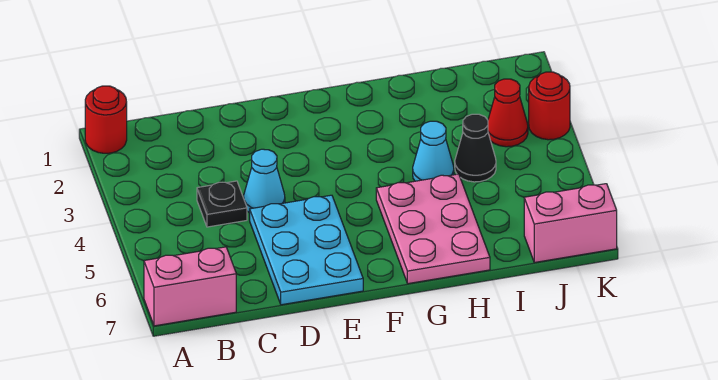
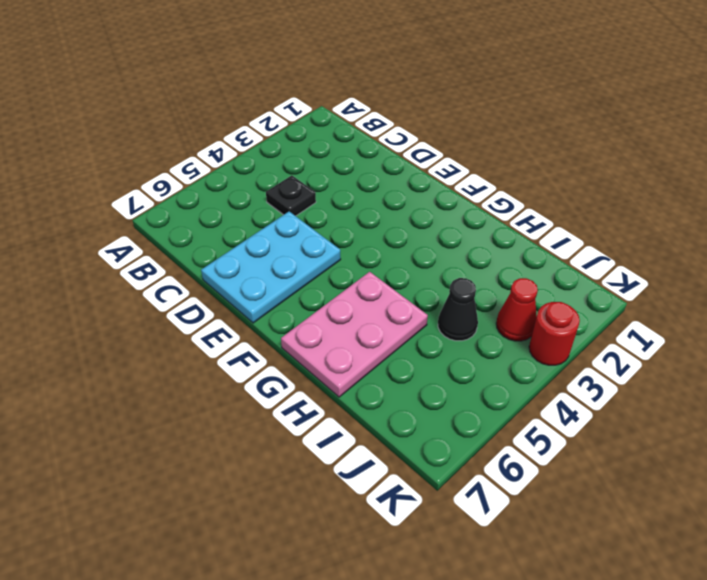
none -> red 1x1 round brick [85,86,127,153]
none -> pink 1x2 brick [144,247,236,326]

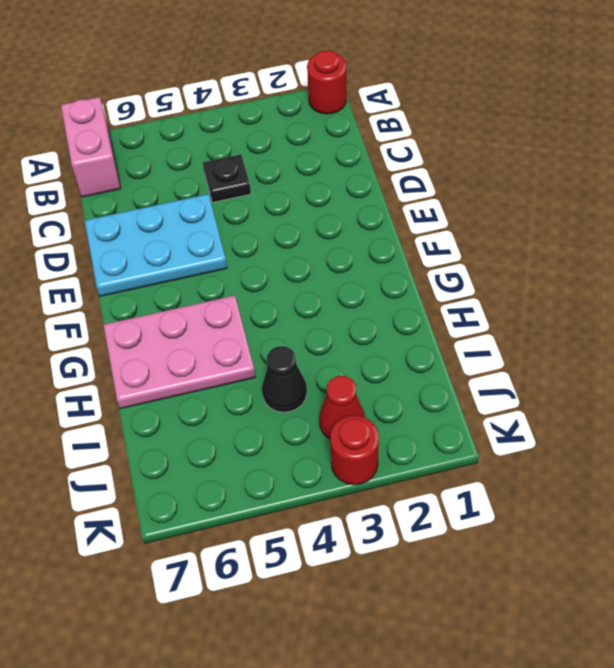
none -> cyan 1x1 cone [244,149,285,213]
none -> cyan 1x1 cone [413,121,454,181]

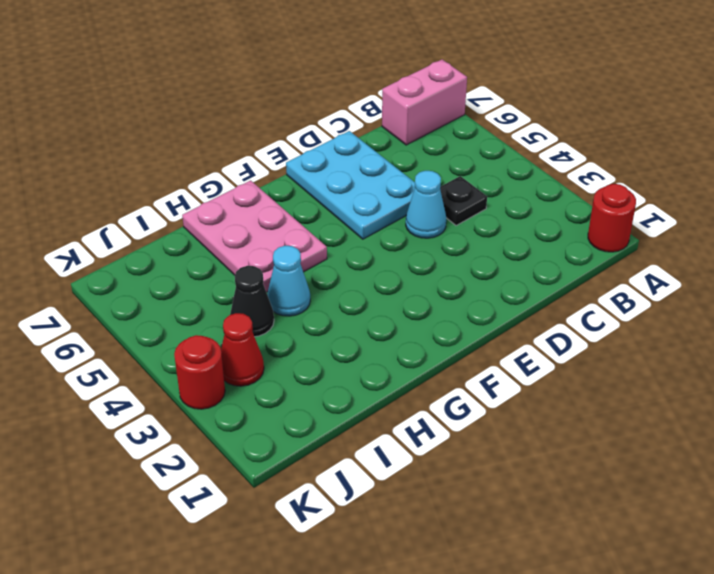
none -> pink 1x2 brick [524,184,617,262]

